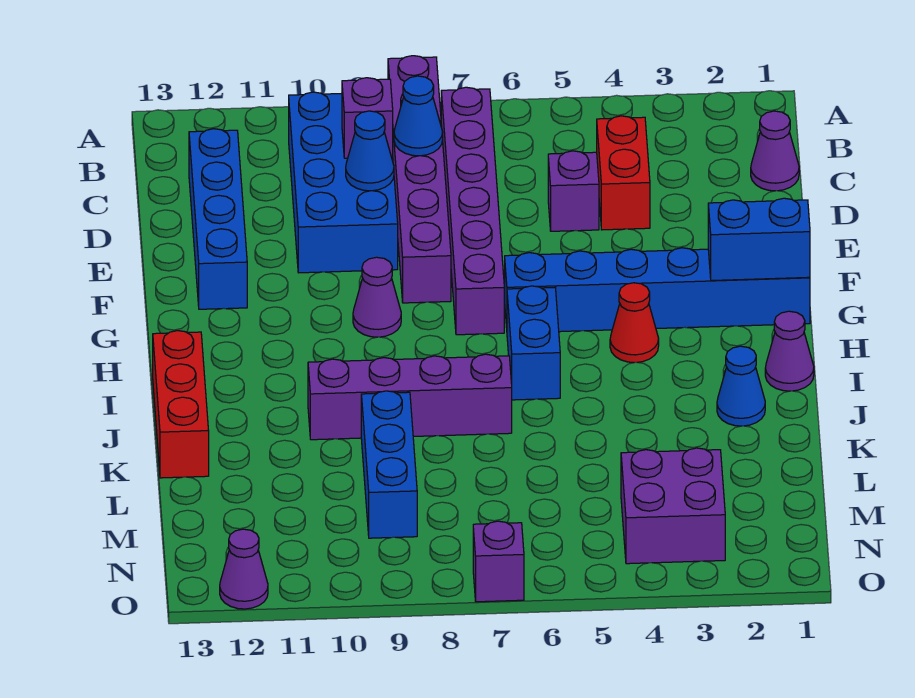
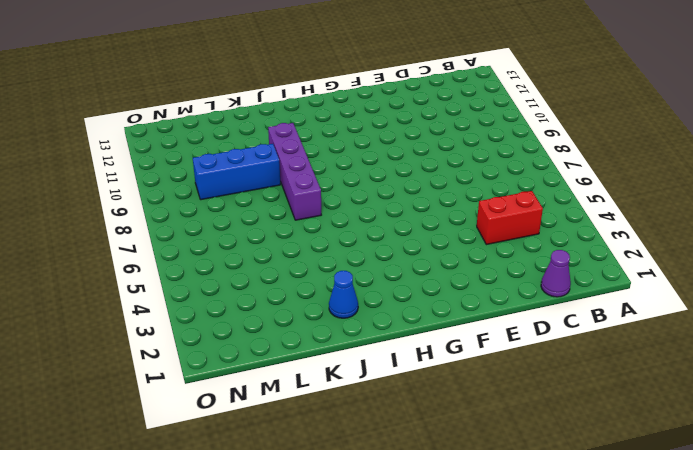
none -> purple 1x6 brick [388,56,451,303]
none -> purple 1x6 brick [441,87,504,335]
none -> blue 2x4 brick [289,92,398,273]

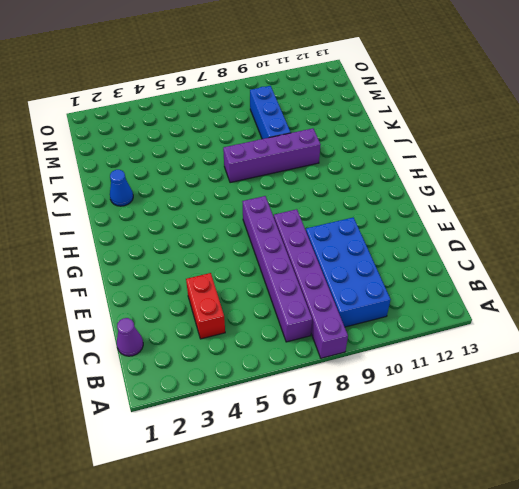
none -> blue 1x4 brick [189,129,247,309]
none -> purple 1x1 brick [548,151,599,231]
none -> blue 1x6 brick [505,248,810,332]

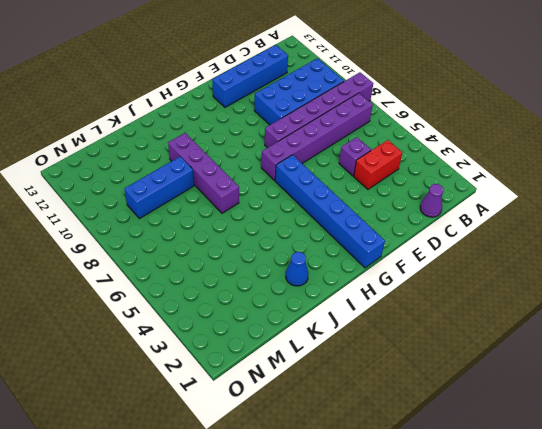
none -> purple 1x1 cone [353,257,401,337]
none -> red 1x1 cone [610,283,659,363]
none -> blue 1x2 brick [507,286,560,400]

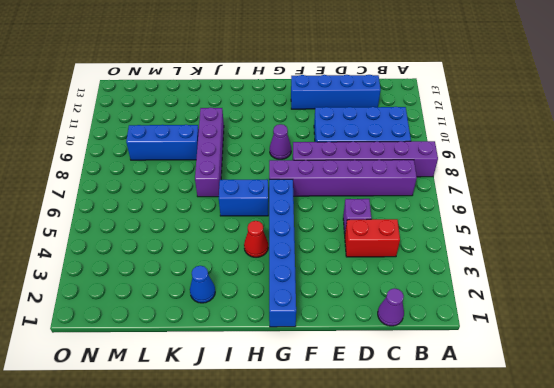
none -> purple 1x1 cone [765,311,814,391]
none -> red 1x3 brick [153,331,209,478]
none -> purple 2x2 brick [621,448,725,564]

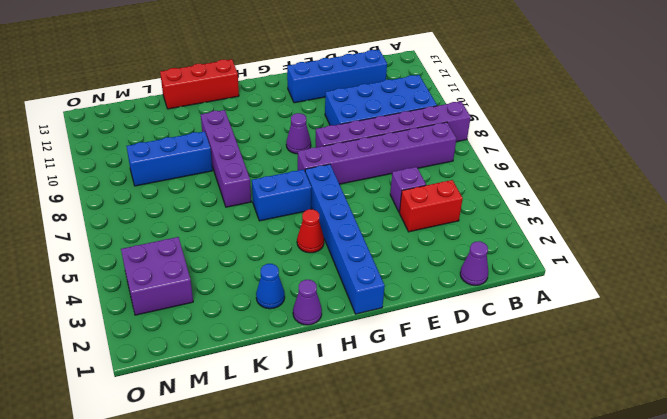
none -> purple 1x1 brick [473,521,524,602]
none -> purple 1x1 cone [220,529,268,609]
none -> blue 1x1 cone [394,76,443,156]

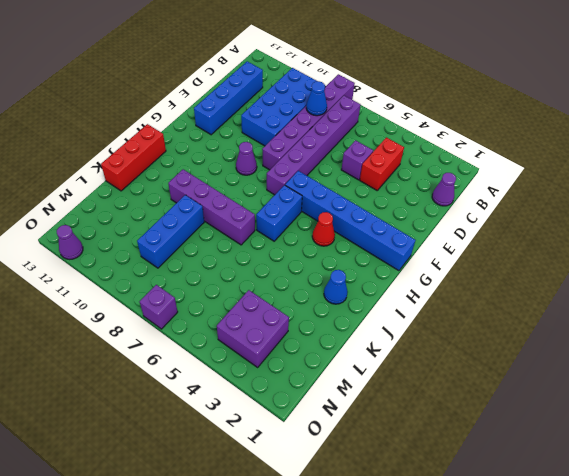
none -> purple 1x1 cone [765,311,814,391]
none -> purple 1x1 brick [342,78,393,158]
none -> blue 1x1 cone [346,111,394,191]

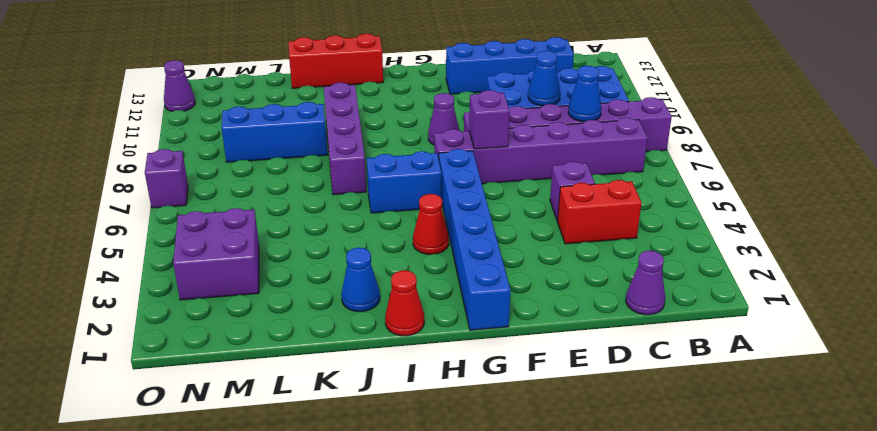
purple 1x1 brick [469,90,510,149] -> purple 1x1 brick moved to [342,78,393,158]
red 1x1 cone [385,270,424,336] -> purple 1x1 cone [765,311,814,391]
none -> blue 1x2 brick [708,198,810,281]

